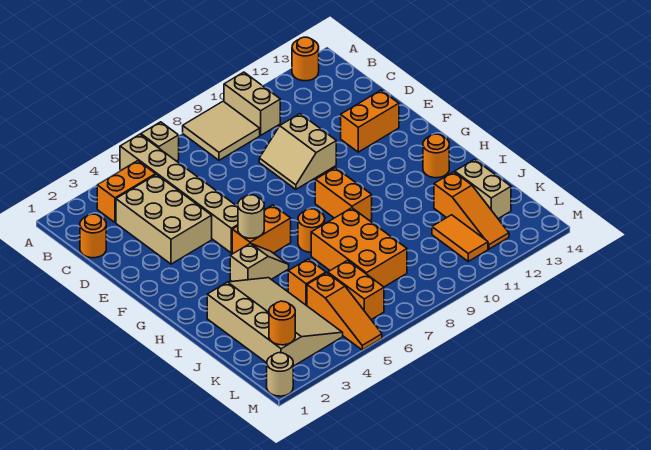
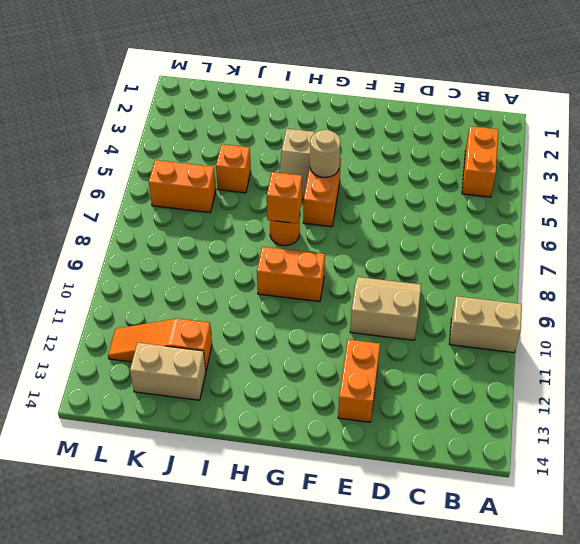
orange 1x1 brick [267,172,302,223] -> none
none -> tan 1x6 brick [120,134,238,253]
none -> tan 1x1 brick [141,122,179,161]
none -> tan 2x2 tile [183,101,260,160]

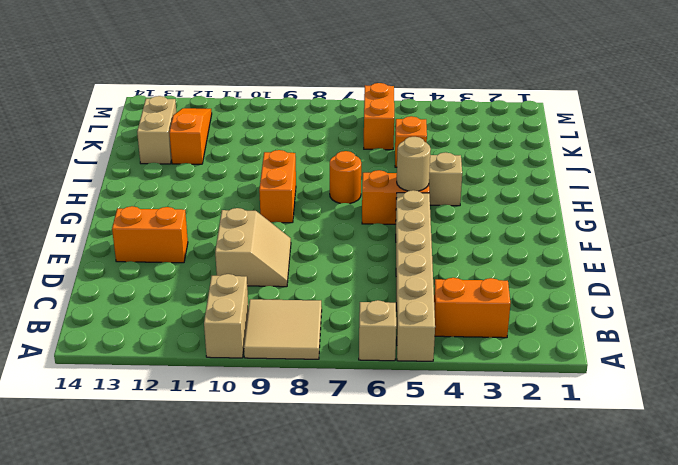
none -> orange 1x1 round brick [292,37,319,81]
none -> orange 1x1 round brick [80,214,106,258]
none -> tan 2x3 brick [116,175,212,264]

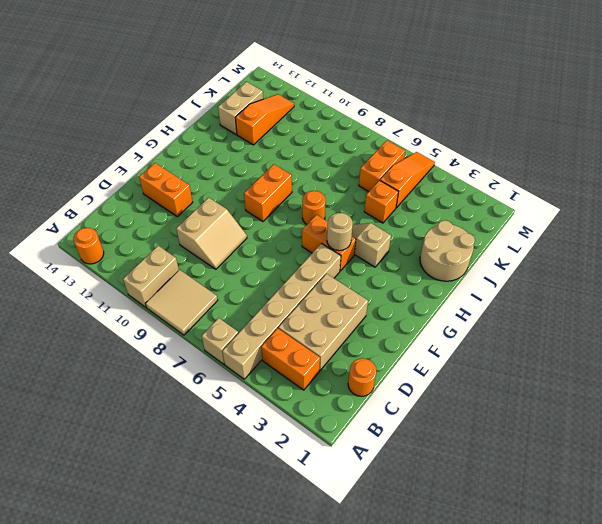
tan 2x2 round brick [420,220,475,281] -> tan 3x4 slope [207,278,343,366]
none -> orange 1x1 round brick [423,134,449,178]
none -> orange 2x3 brick [311,208,407,287]
none -> orange 1x2 tile [432,215,488,261]

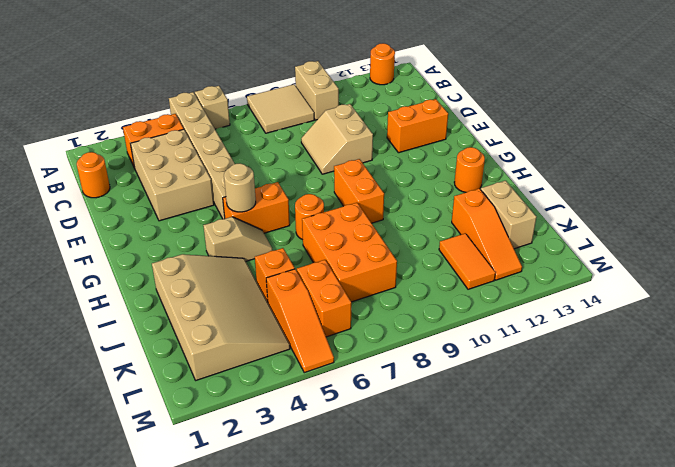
none -> tan 1x1 round brick [267,353,293,396]
none -> orange 1x1 round brick [269,301,295,345]

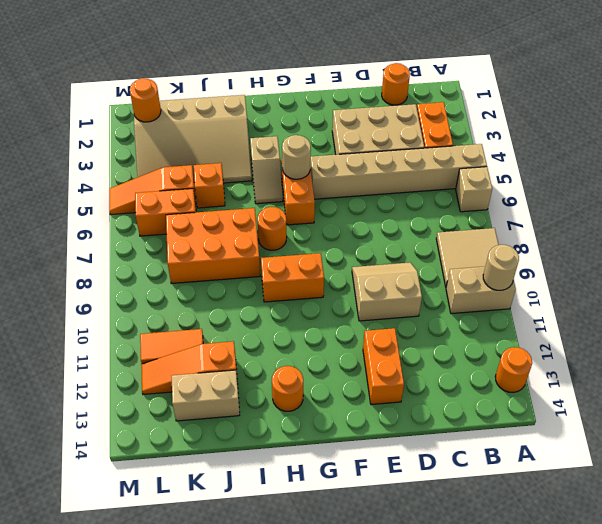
tan 1x1 round brick [483,245,519,290] -> tan 1x1 round brick moved to [267,353,293,396]

